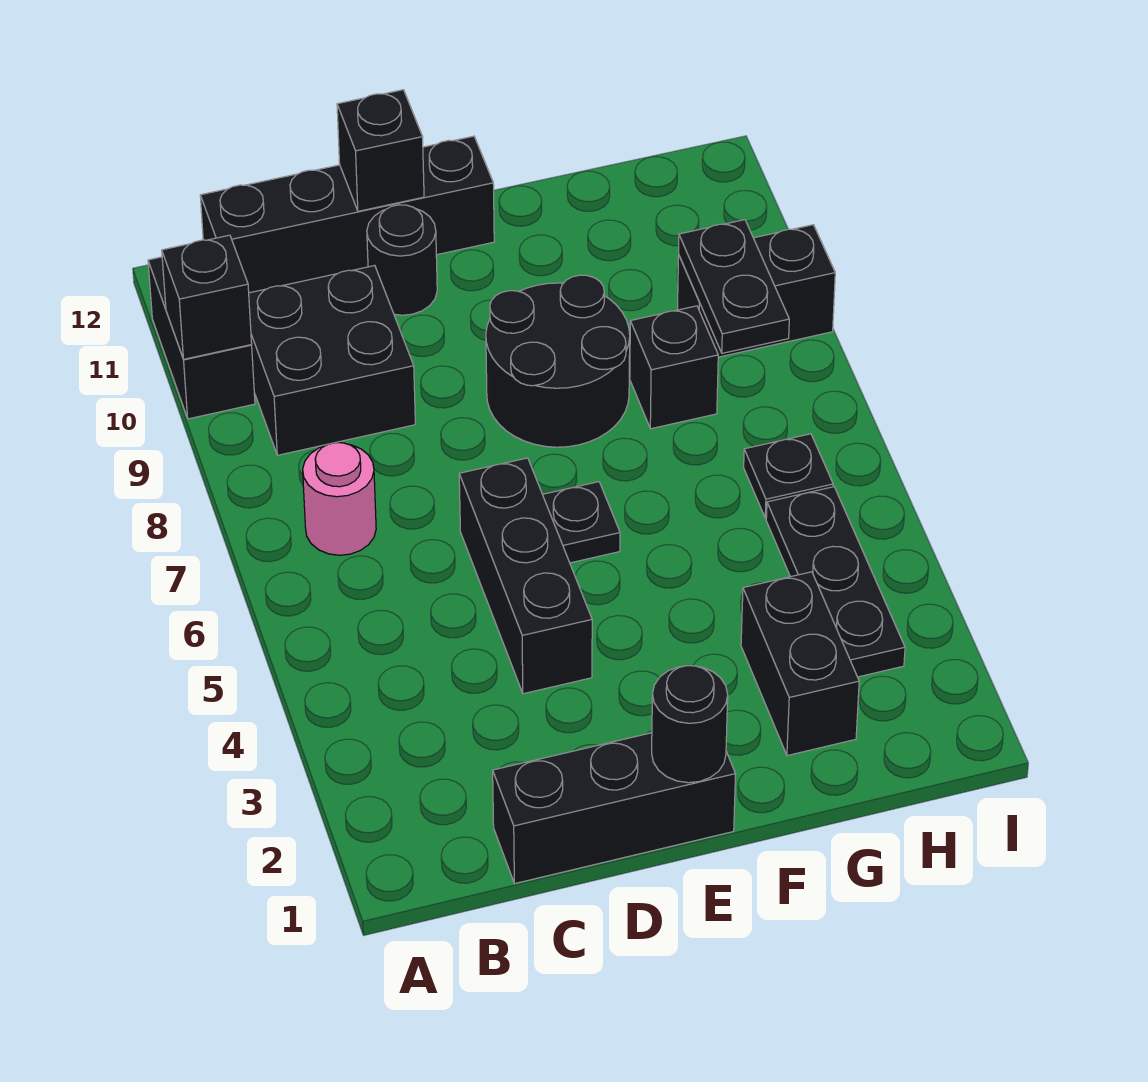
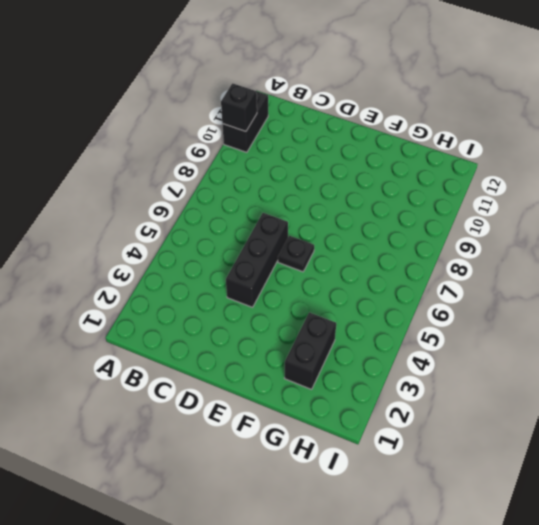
none -> pink 1x1 round brick [303,443,376,555]
none -> black 2x2 brick [249,266,415,455]
none -> black 1x4 brick [200,136,494,293]

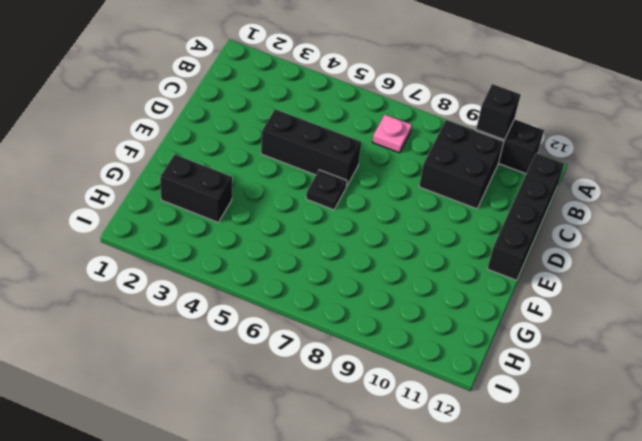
pink 1x1 plate [372,115,412,153] -> pink 1x1 round brick [303,443,376,555]
none -> black 1x3 brick [493,733,736,883]
none -> black 1x1 round brick [367,205,437,315]
none -> black 2x2 round brick [486,275,630,447]

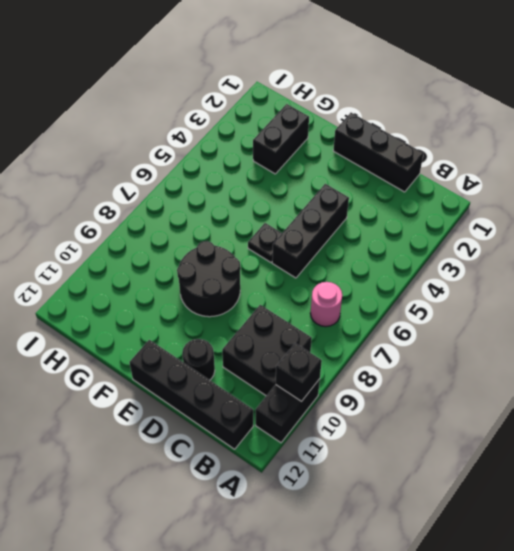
none -> black 1x1 brick [630,306,718,429]
none -> black 1x3 plate [766,487,905,677]
none -> black 1x1 plate [744,434,833,518]

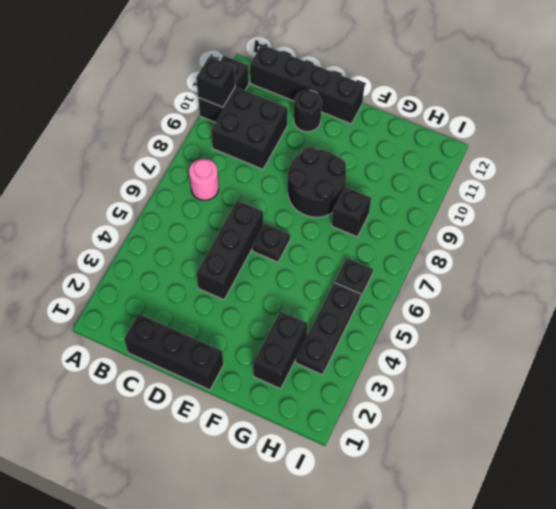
none -> black 1x2 brick [678,225,835,357]
none -> black 1x1 brick [337,90,424,211]
none -> black 1x1 round brick [652,666,728,783]

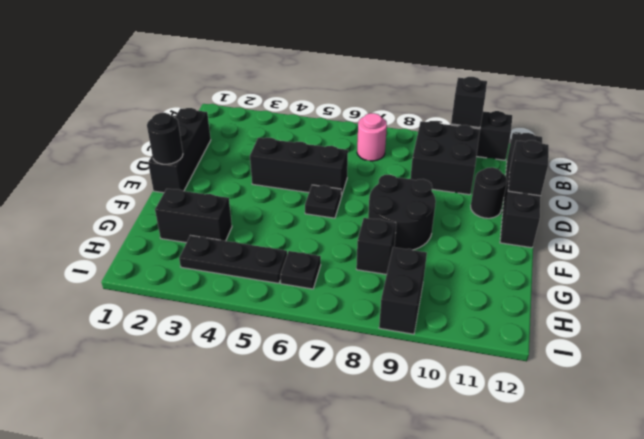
none -> black 1x2 plate [679,220,789,353]

